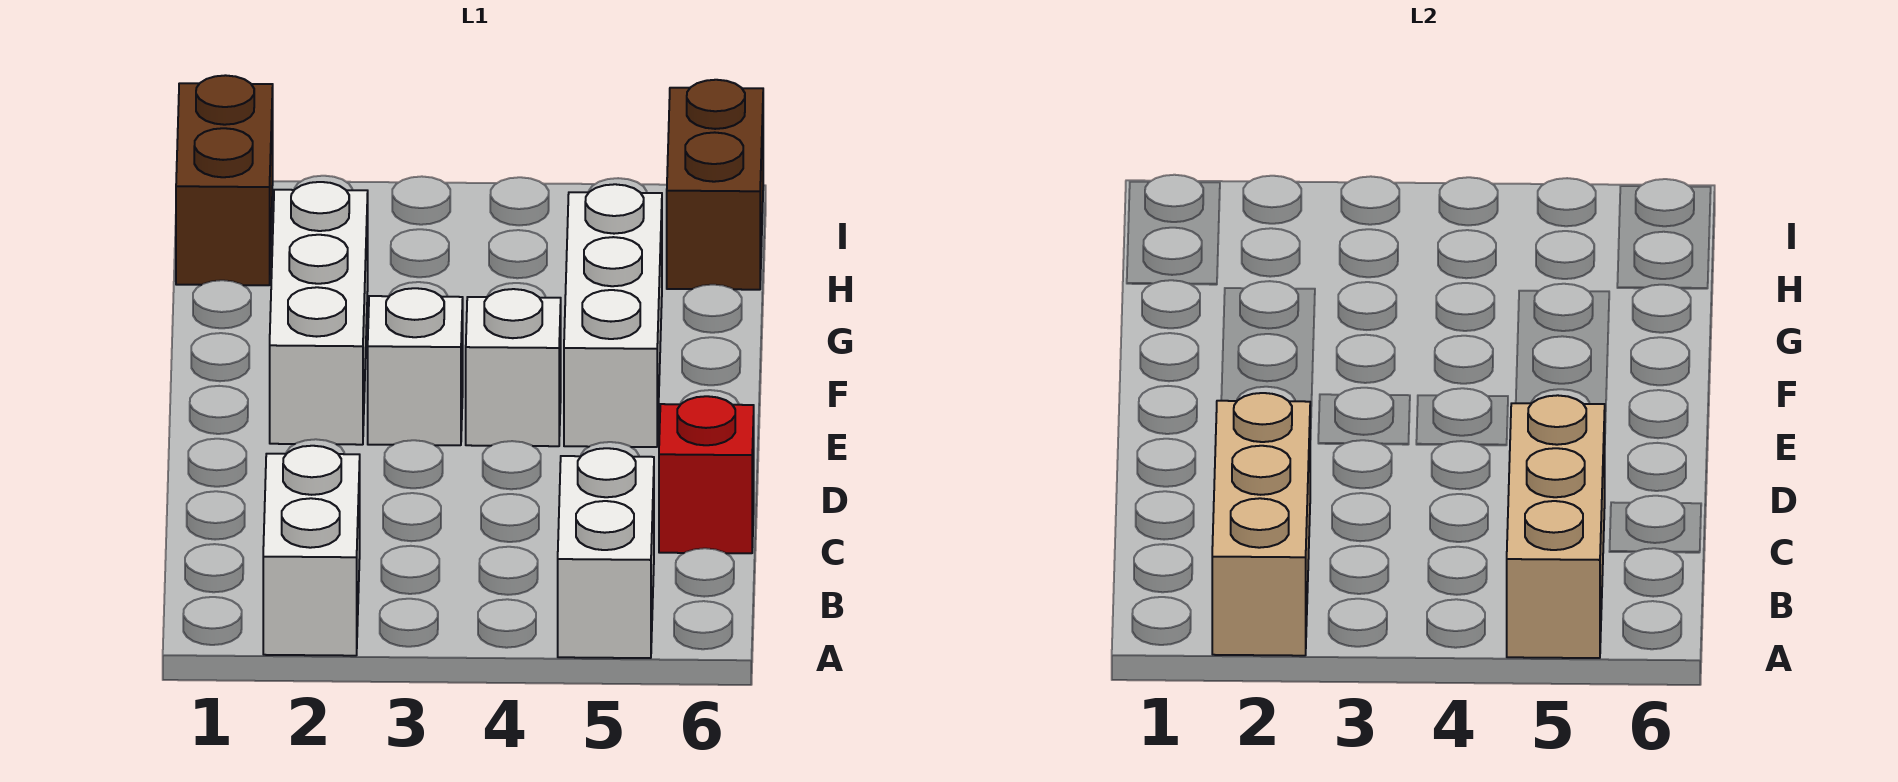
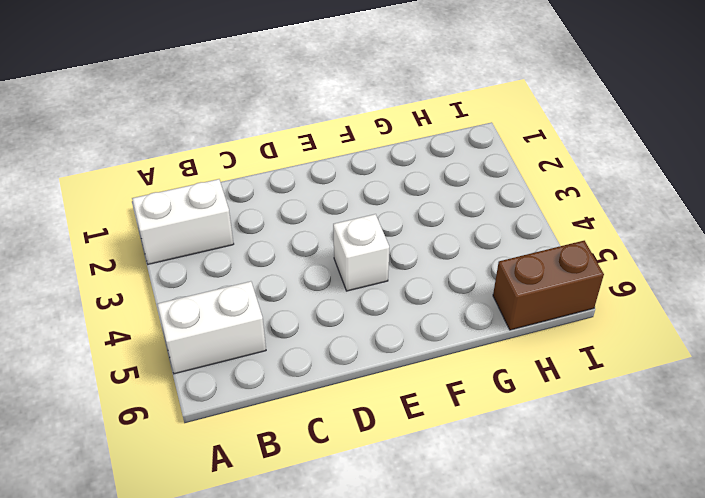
none -> red 1x1 brick [659,396,754,553]
none -> white 1x3 brick [270,182,368,445]

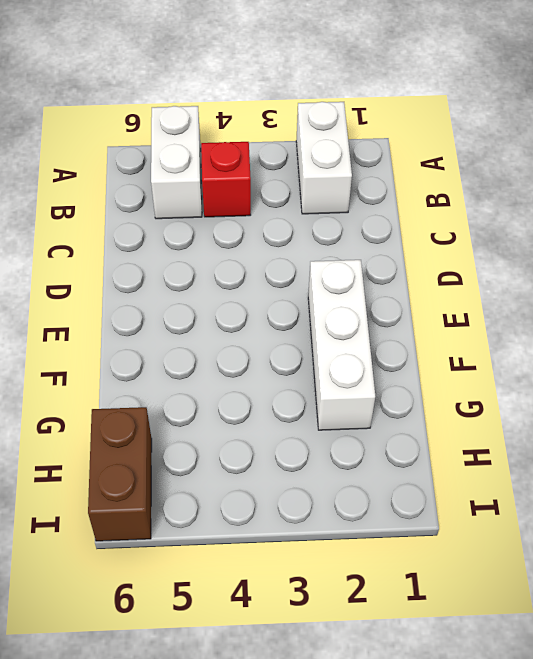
red 1x1 brick [201,142,251,217] -> red 1x1 brick moved to [659,396,754,553]
none -> white 1x1 brick [368,288,463,445]
none -> white 1x1 brick [466,289,561,446]

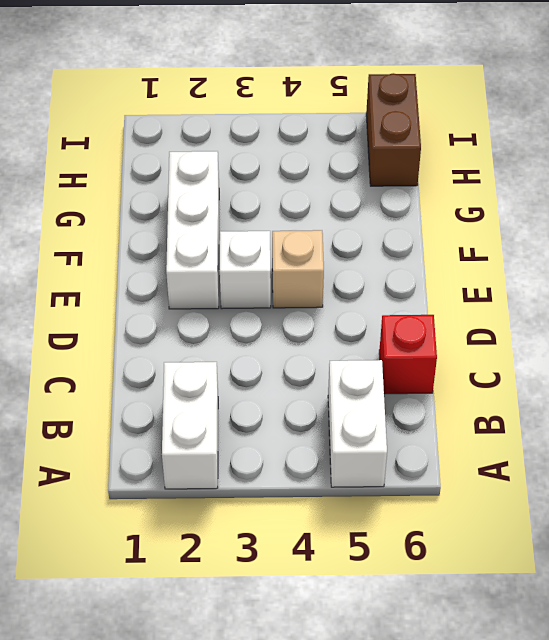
tan 1x1 brick [272,230,324,308] -> white 1x1 brick [466,289,561,446]
none -> white 1x3 brick [564,184,662,447]
none -> brown 1x2 brick [176,75,273,285]

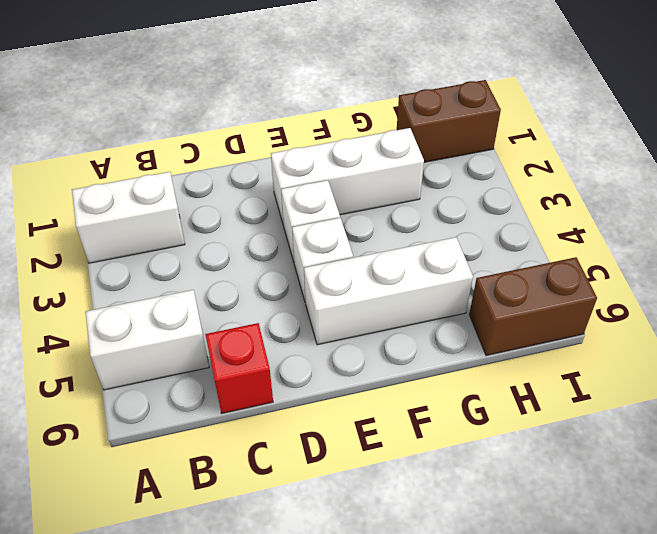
none -> tan 1x3 brick [1212,393,1310,656]
none -> tan 1x3 brick [1507,395,1605,658]

